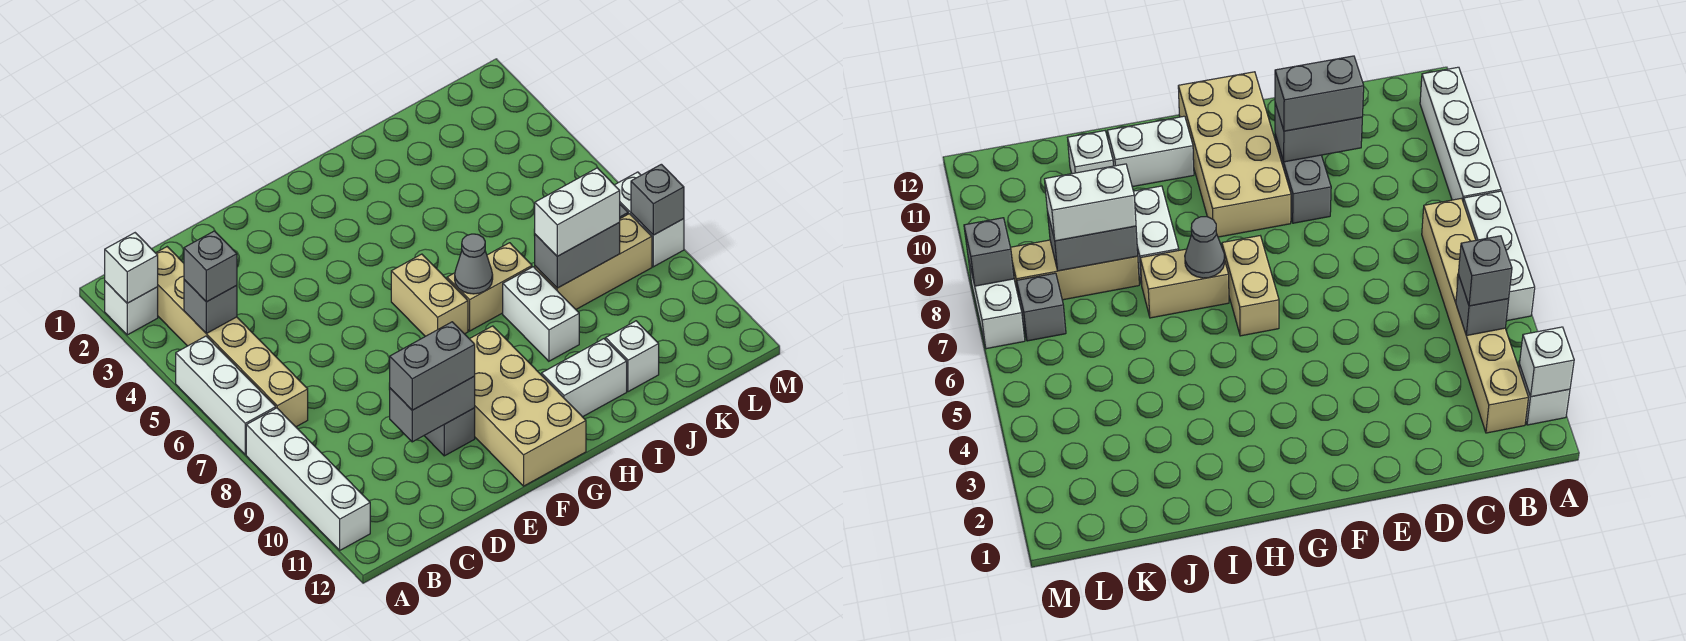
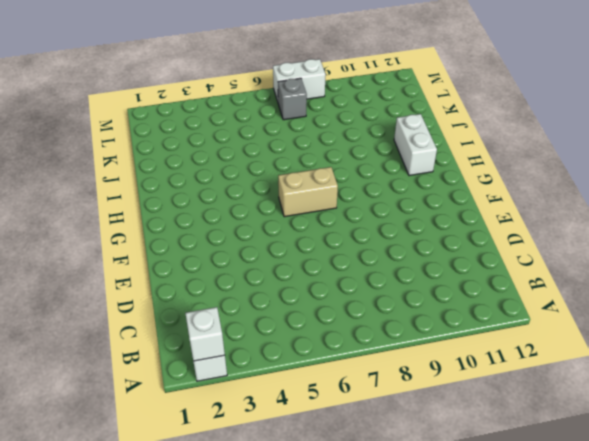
none -> white 1x3 brick [176,336,276,455]
none -> white 1x4 brick [246,408,370,550]
none -> tan 1x6 brick [156,247,308,427]

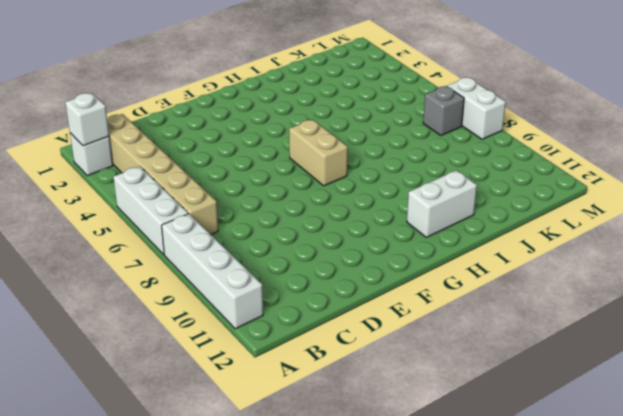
none -> grey 1x2 brick [424,408,475,456]
none -> tan 2x4 brick [470,326,586,486]
none -> tan 1x2 brick [447,243,532,331]

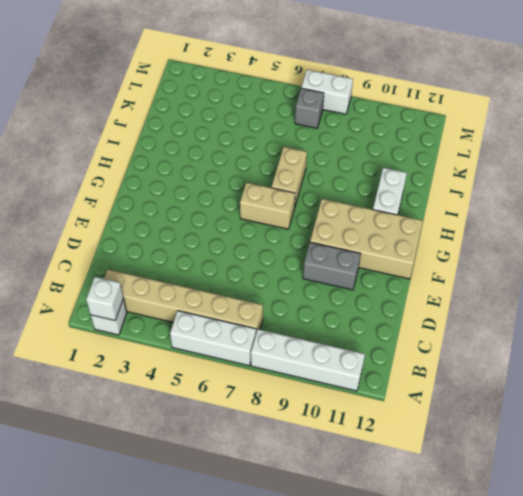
none -> white 1x2 brick [503,267,579,361]
none -> tan 1x3 brick [535,214,652,309]
none -> white 1x1 brick [606,321,659,392]

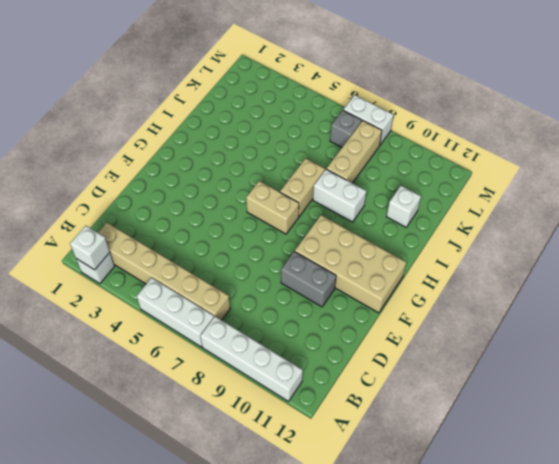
none -> white 1x2 brick [542,339,627,417]
none -> grey 1x1 brick [184,280,237,333]
none -> grey 1x2 brick [390,376,475,442]

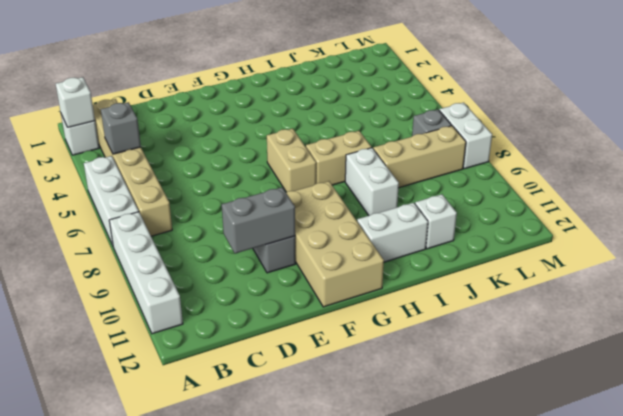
none -> grey 1x1 cone [455,234,493,294]
none -> grey 1x2 brick [535,222,620,288]
none -> grey 1x1 brick [631,164,684,235]

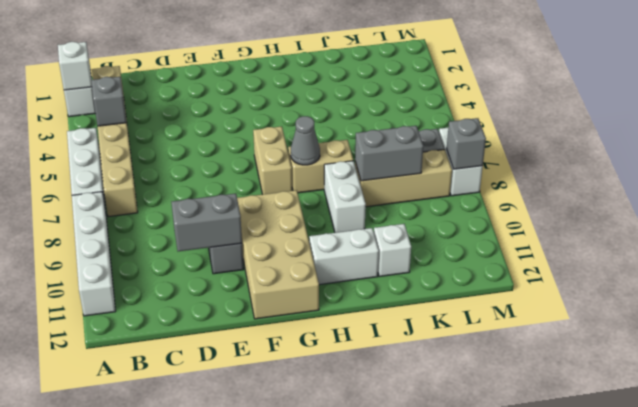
none -> grey 1x1 brick [184,231,237,302]
none -> grey 1x2 brick [389,322,475,410]
none -> white 1x2 brick [534,168,620,256]

